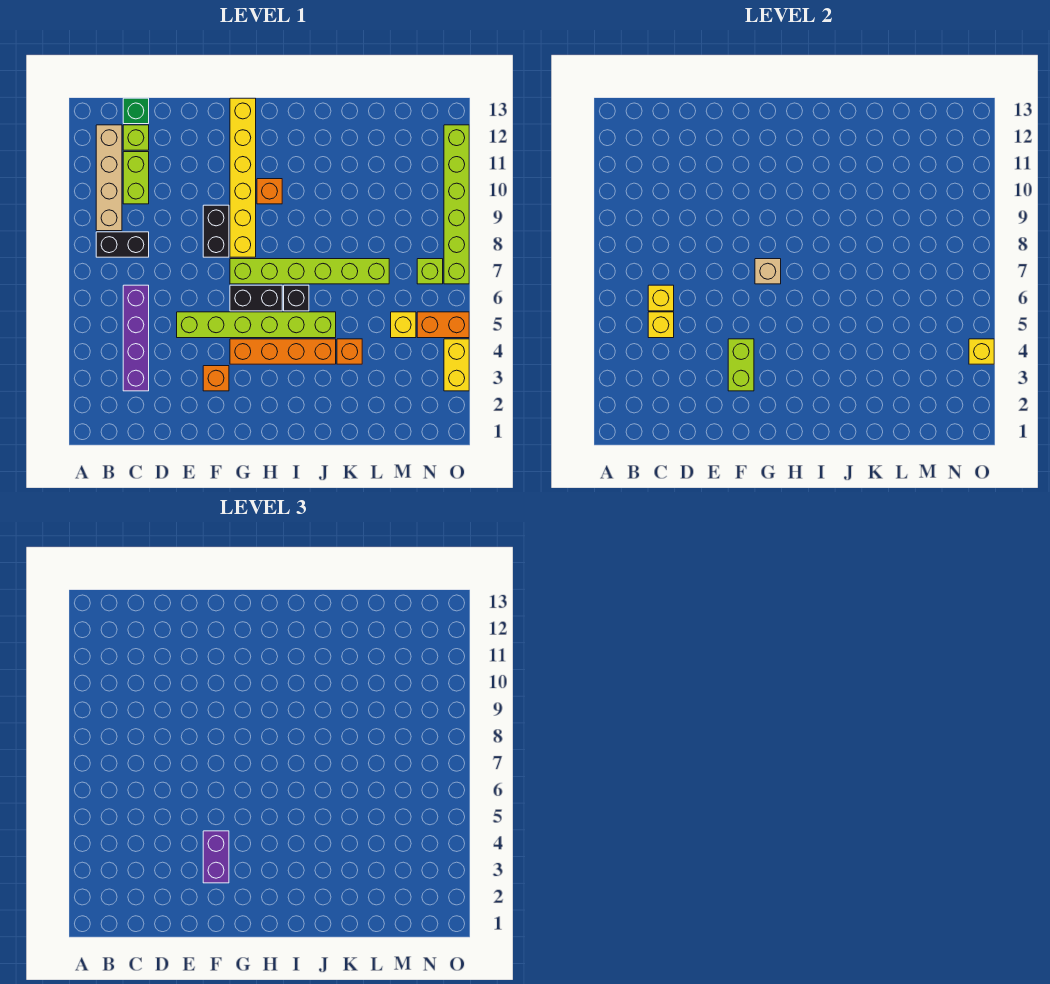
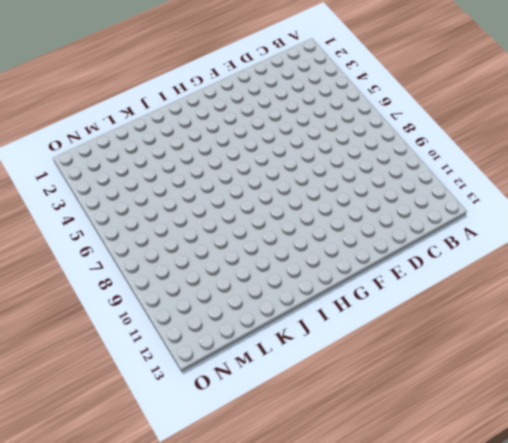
none -> black 1x2 brick [96,232,149,257]
none -> tan 1x4 brick [96,125,122,231]
none -> purple 1x4 brick [123,285,149,391]

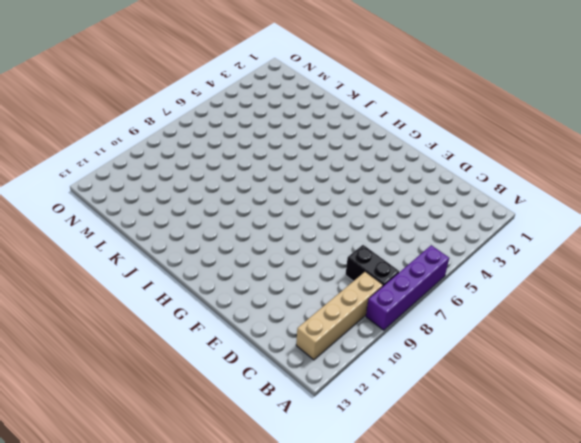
purple 1x4 brick [366,245,449,330] -> purple 1x4 brick moved to [123,285,149,391]
none -> lime 1x2 brick [123,152,149,204]
none -> lime 1x1 brick [123,125,149,150]
none -> green 1x1 brick [123,98,149,124]

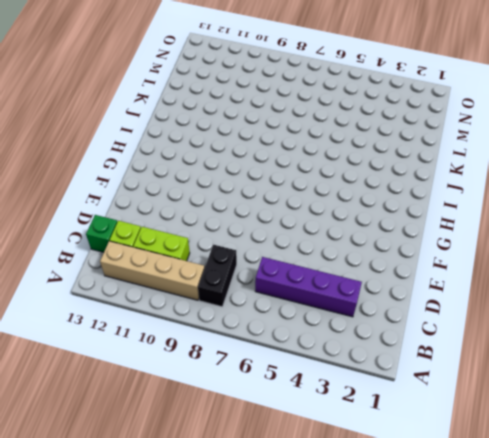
none -> lime 1x6 brick [177,312,336,338]
none -> orange 1x1 brick [203,366,229,391]
none -> black 1x2 brick [203,205,229,257]

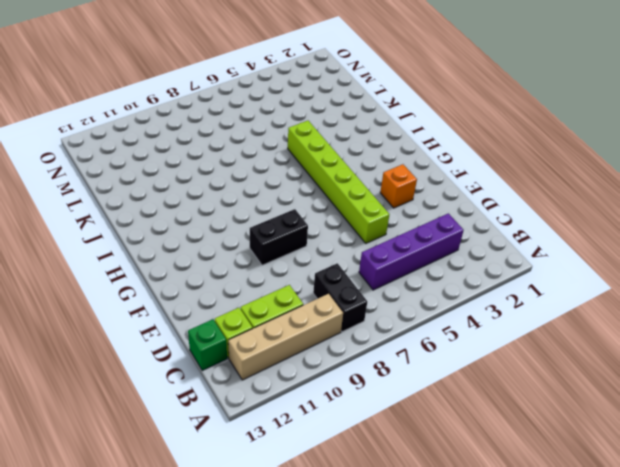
none -> orange 1x4 brick [230,339,336,364]
none -> black 1x2 brick [230,285,282,311]
none -> lime 1x6 brick [230,259,389,284]

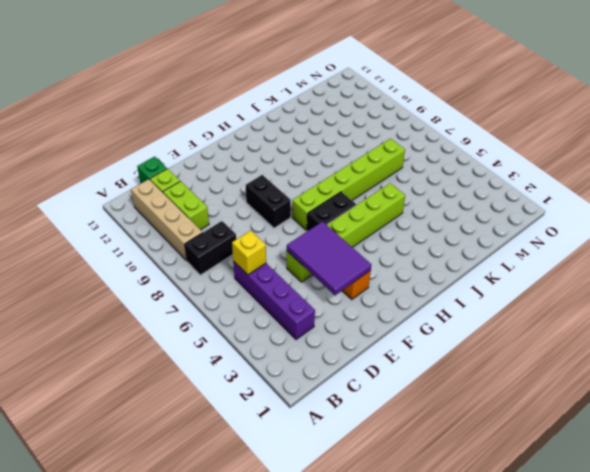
purple 2x3 tile [287,222,371,295] -> lime 1x2 brick [728,339,754,391]
none -> orange 1x4 brick [230,339,336,364]
none -> yellow 1x6 brick [230,98,256,257]
none -> orange 1x1 brick [257,179,282,204]

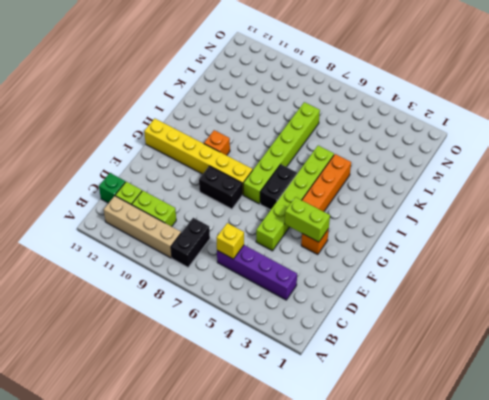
none -> black 1x1 brick [284,285,309,311]
none -> orange 1x1 brick [337,339,362,364]
none -> yellow 1x1 brick [391,312,416,338]

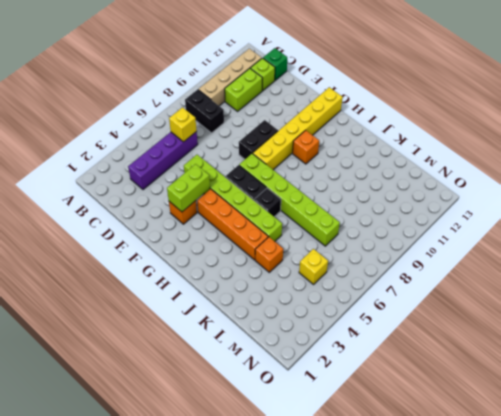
none -> orange 1x2 brick [417,312,469,338]
none -> lime 1x1 brick [417,259,443,284]
none -> yellow 1x2 brick [444,339,469,391]

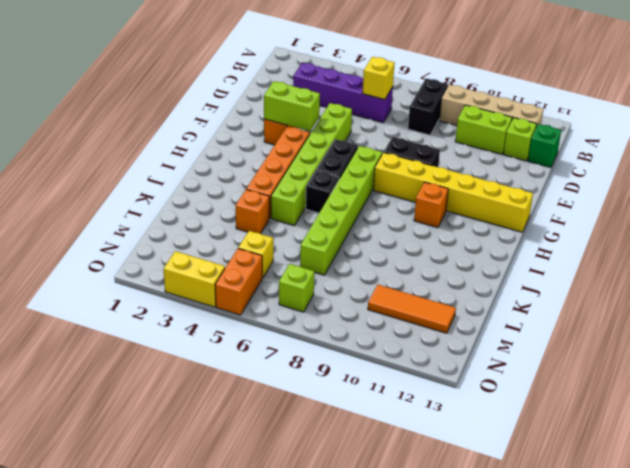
orange 1x3 tile [368,285,456,333] -> none
none -> lime 1x6 brick [444,125,469,284]
none -> yellow 1x1 brick [648,312,674,338]
none -> tan 1x1 brick [755,259,781,284]

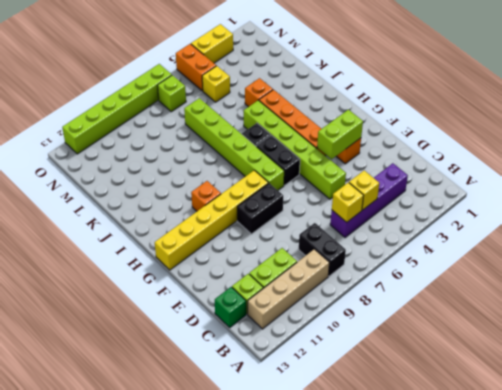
none -> tan 1x1 brick [755,259,781,284]
none -> yellow 1x1 brick [969,339,994,364]
none -> purple 1x2 brick [203,831,229,883]

